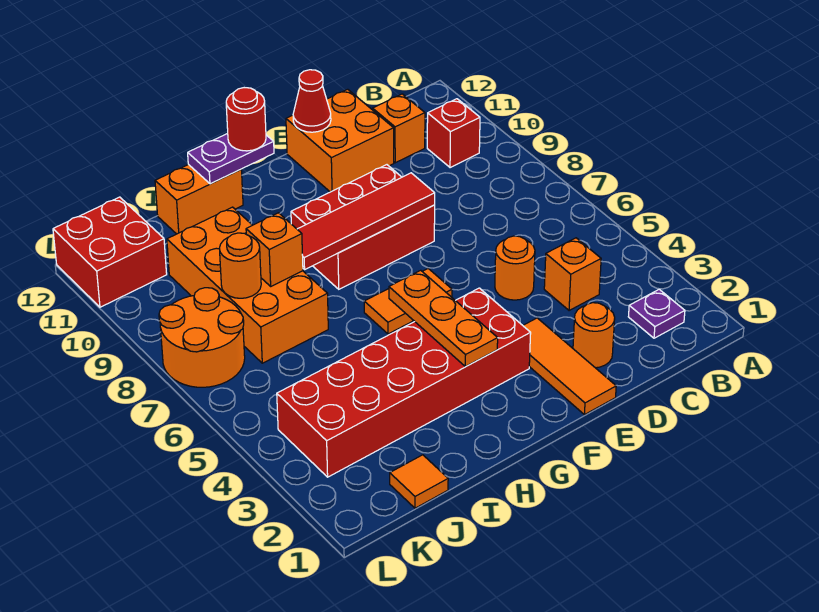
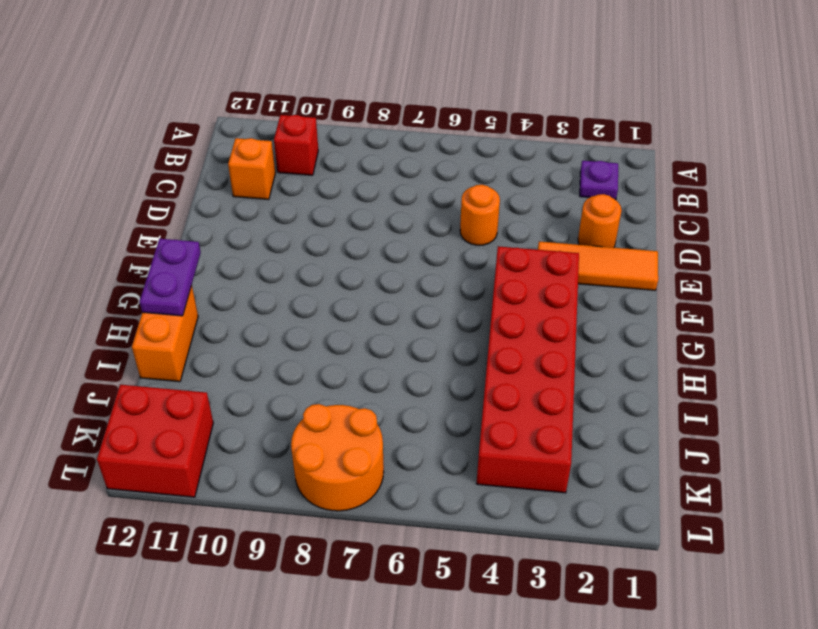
none -> orange 1x1 brick [544,238,601,311]
none -> orange 2x2 brick [286,89,394,192]
none -> red 2x3 brick [291,165,435,289]

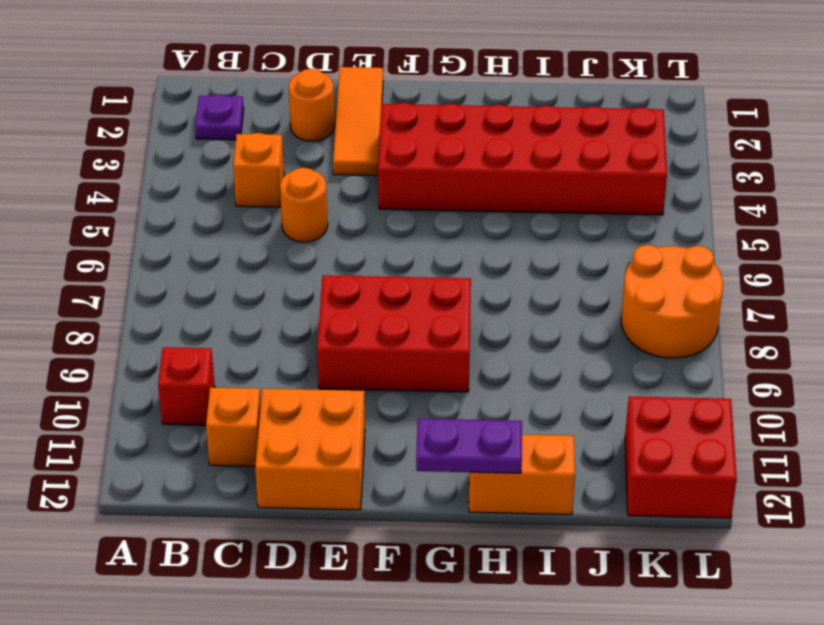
none -> orange 1x2 tile [364,269,452,334]
none -> orange 2x4 brick [167,207,328,363]
none -> orange 1x1 tile [390,455,448,508]

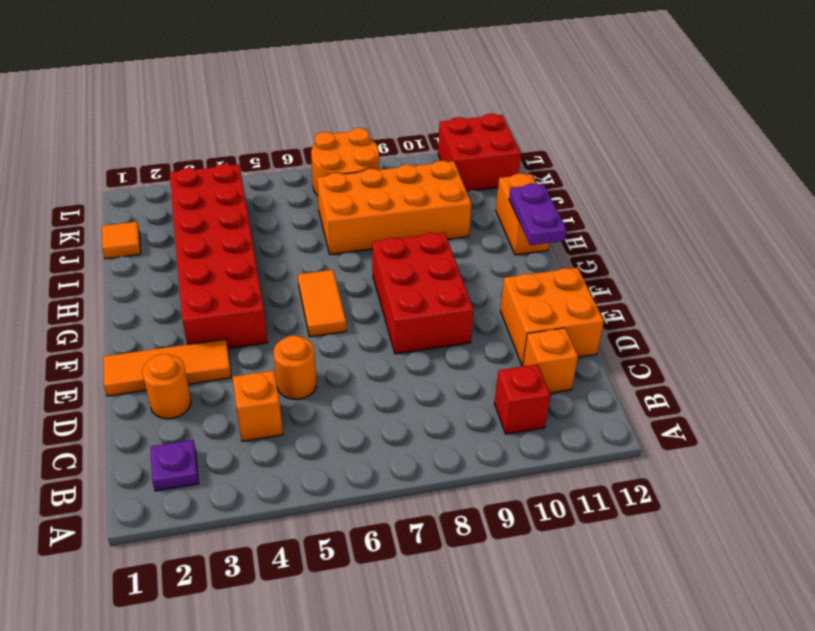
none -> red 1x4 tile [297,173,435,269]
none -> red 1x1 cone [293,70,331,132]
none -> orange 1x3 plate [389,270,498,367]

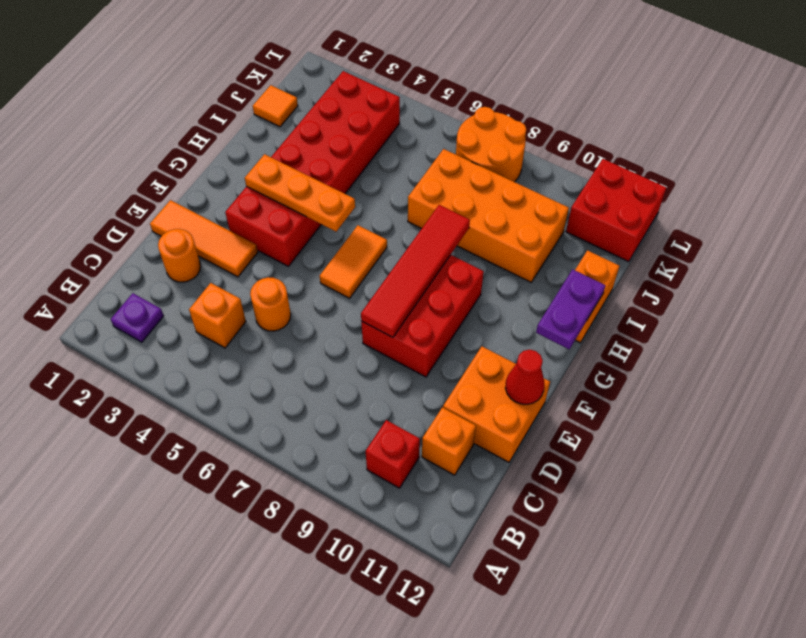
none -> orange 1x1 brick [246,213,303,286]
none -> orange 1x1 round brick [219,233,261,298]
none -> red 1x1 round brick [226,88,266,151]

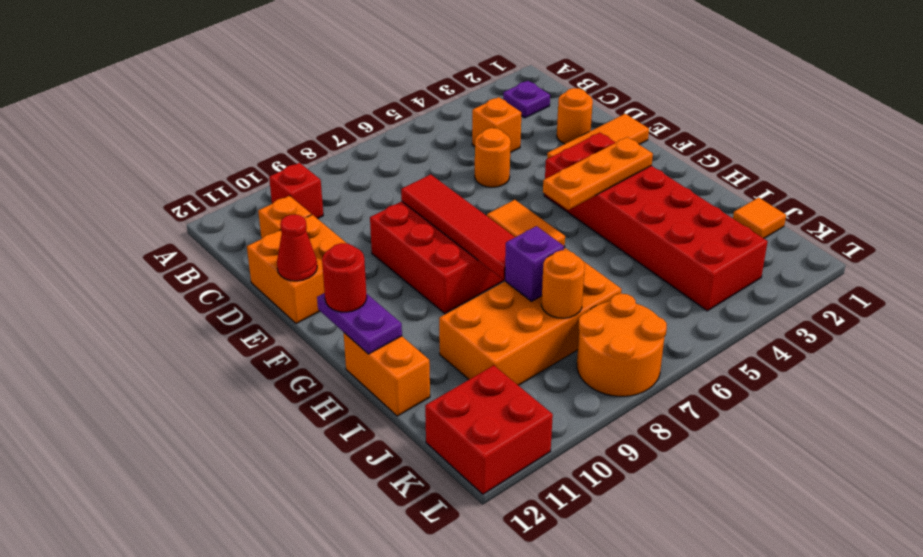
purple 1x1 brick [505,226,564,301] -> orange 1x1 brick [246,213,303,286]

